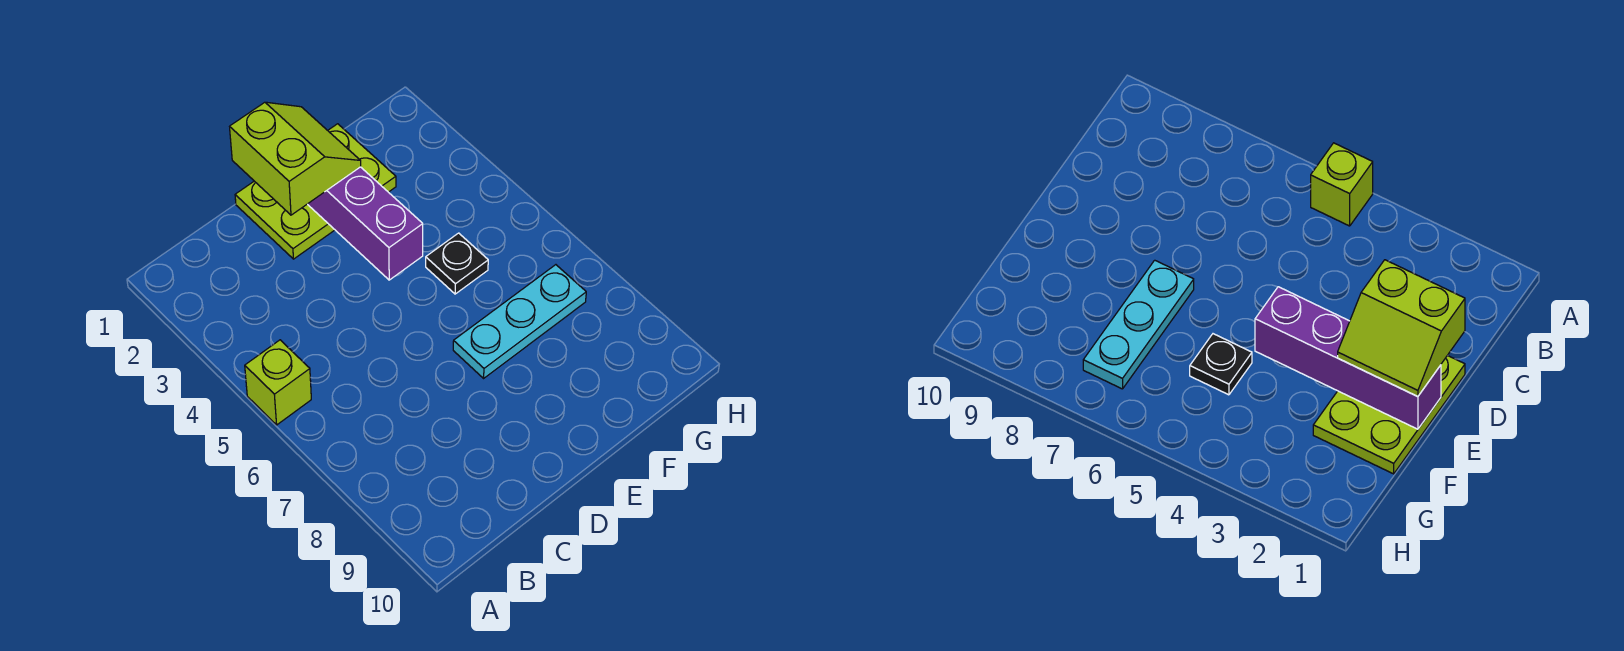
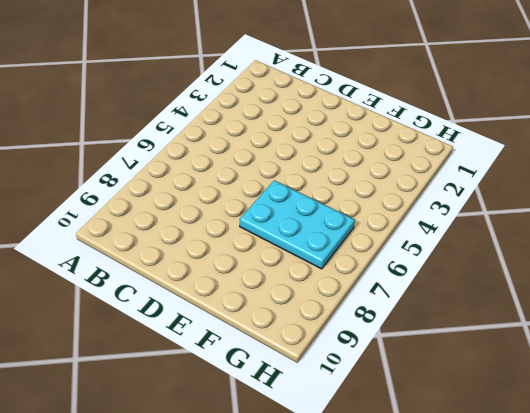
cyan 2x3 plate [240,180,355,269] -> cyan 1x3 plate [453,265,586,378]
none -> lime 1x1 brick [245,340,311,425]
none -> lime 2x3 plate [235,124,396,259]

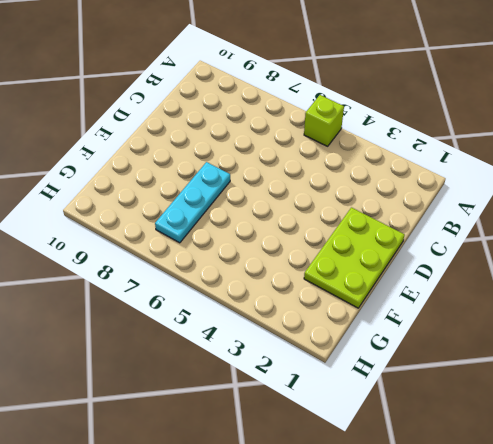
none -> black 1x1 plate [426,233,488,294]
none -> purple 1x4 brick [308,167,423,280]

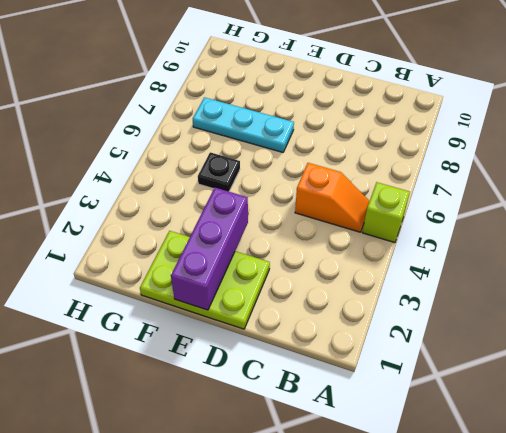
orange 1x2 slope [295,163,369,232] -> none
purple 1x3 brick [171,188,248,310] -> purple 1x4 brick [308,167,423,280]
none -> lime 2x2 slope [230,102,361,215]

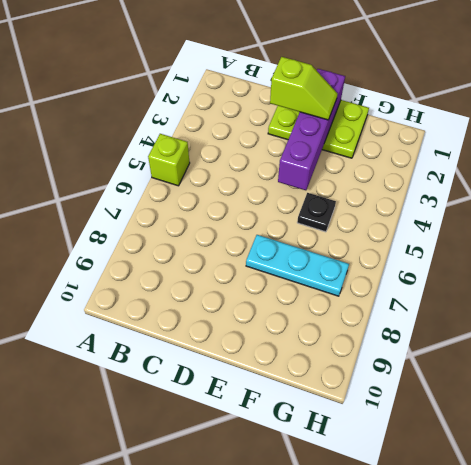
lime 1x2 slope [270,57,338,120] -> lime 2x2 slope [230,102,361,215]

